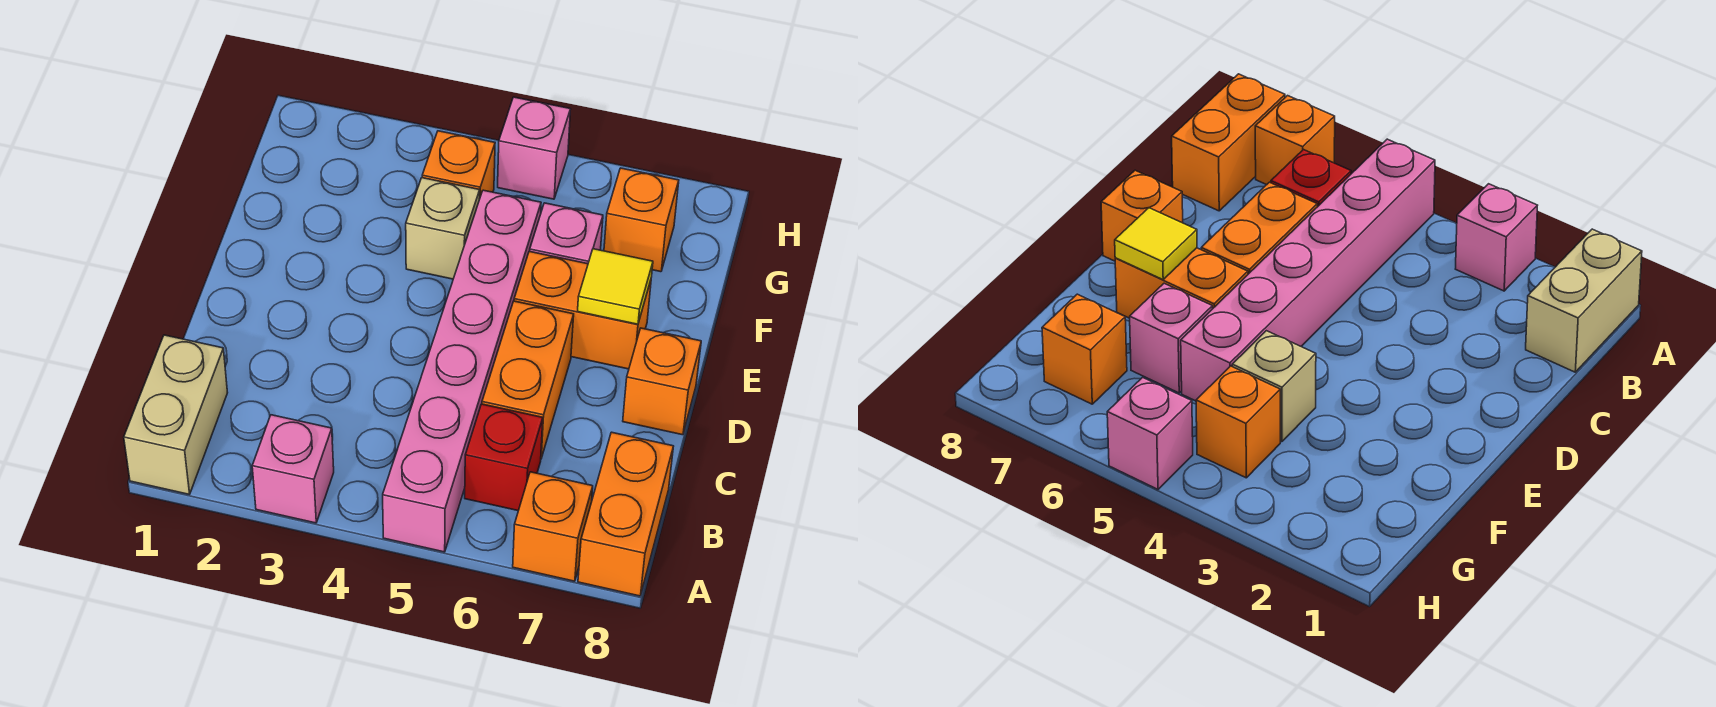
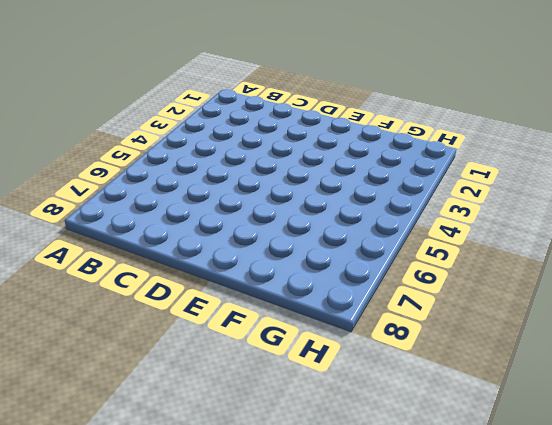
none -> tan 1x2 brick [124,335,228,494]
none -> pink 1x1 brick [252,415,334,523]
none -> pink 1x6 brick [383,190,541,552]

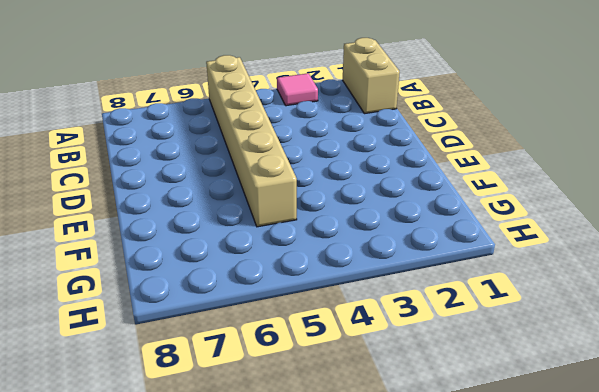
pink 1x1 tile [277,73,318,106] -> pink 1x1 brick [252,415,334,523]
tan 1x6 brick [206,55,297,227] -> pink 1x6 brick [383,190,541,552]
none -> orange 1x1 brick [513,472,593,581]
none -> orange 1x2 brick [578,432,673,596]
none -> red 1x1 brick [465,404,543,511]

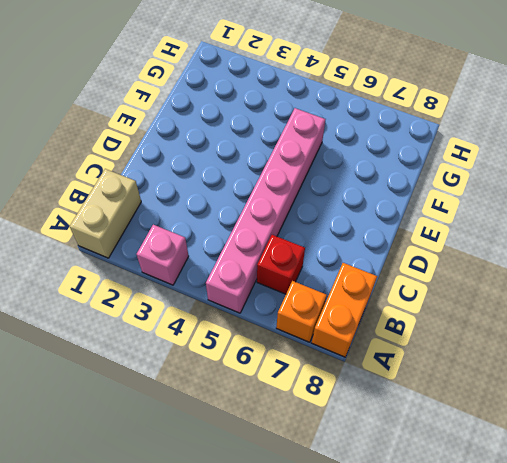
none -> orange 1x2 brick [482,301,574,458]
none -> orange 1x1 brick [623,328,701,435]
none -> orange 1x2 brick [514,251,651,369]

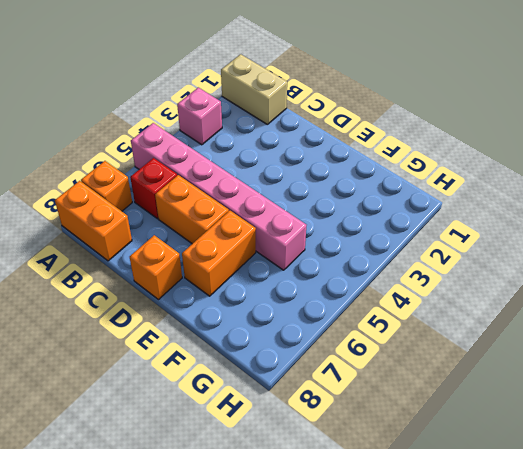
none -> tan 1x1 brick [406,178,480,279]
none -> pink 1x1 brick [530,203,603,264]
none -> orange 1x1 brick [422,131,495,199]

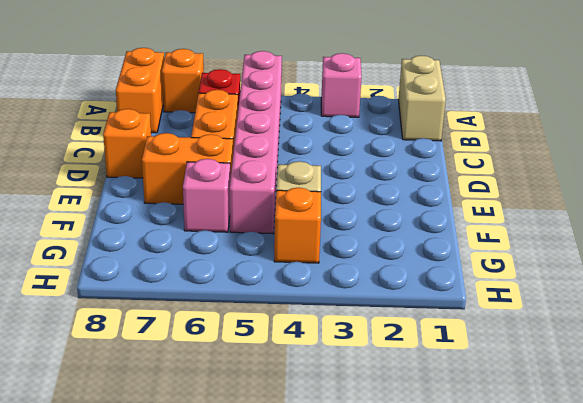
none -> orange 1x1 brick [604,168,679,272]
none -> pink 1x1 brick [498,97,570,199]
none -> yellow 1x1 tile [578,249,653,324]

